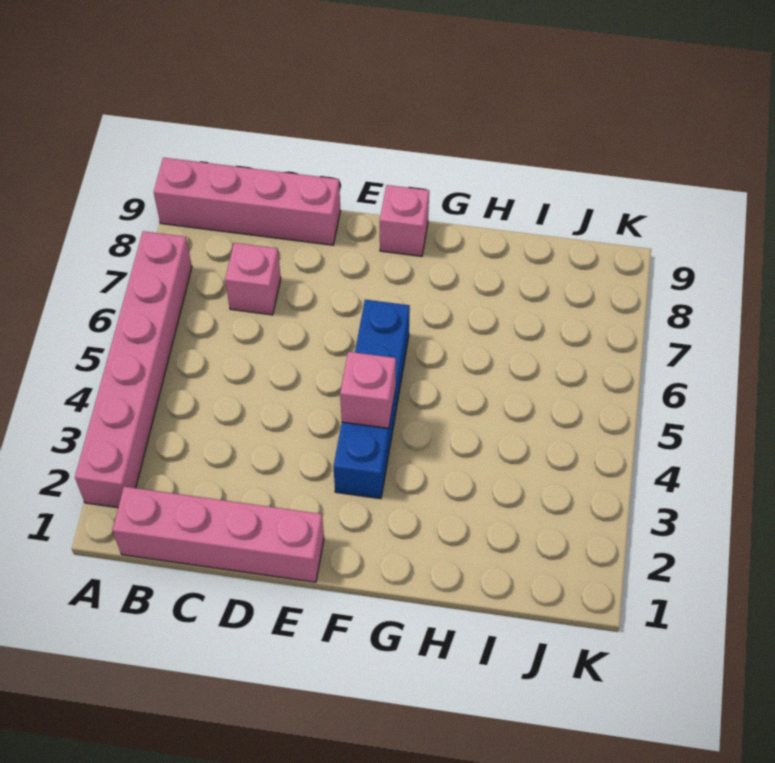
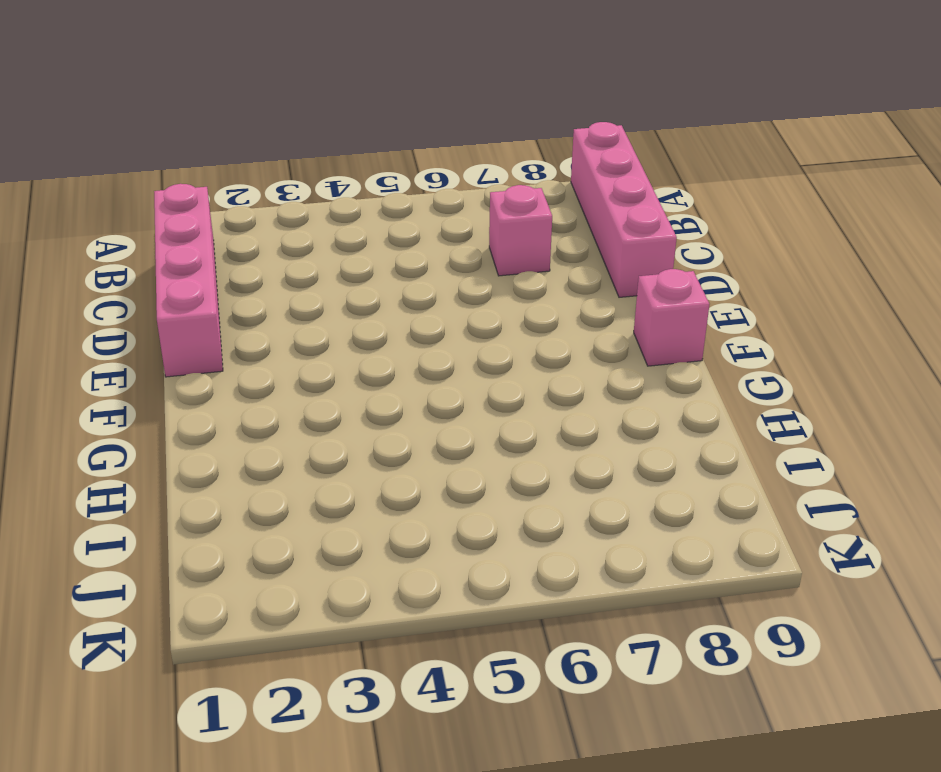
none -> pink 1x6 brick [75,231,192,508]
none -> blue 1x4 brick [333,300,410,499]

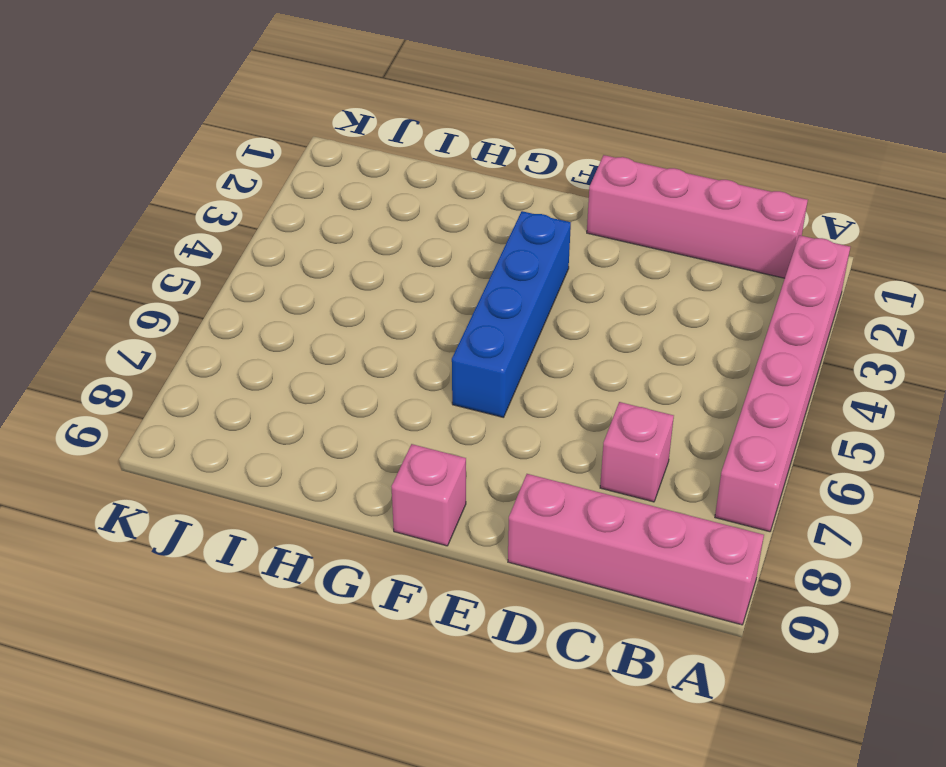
none -> pink 1x1 brick [340,352,396,428]

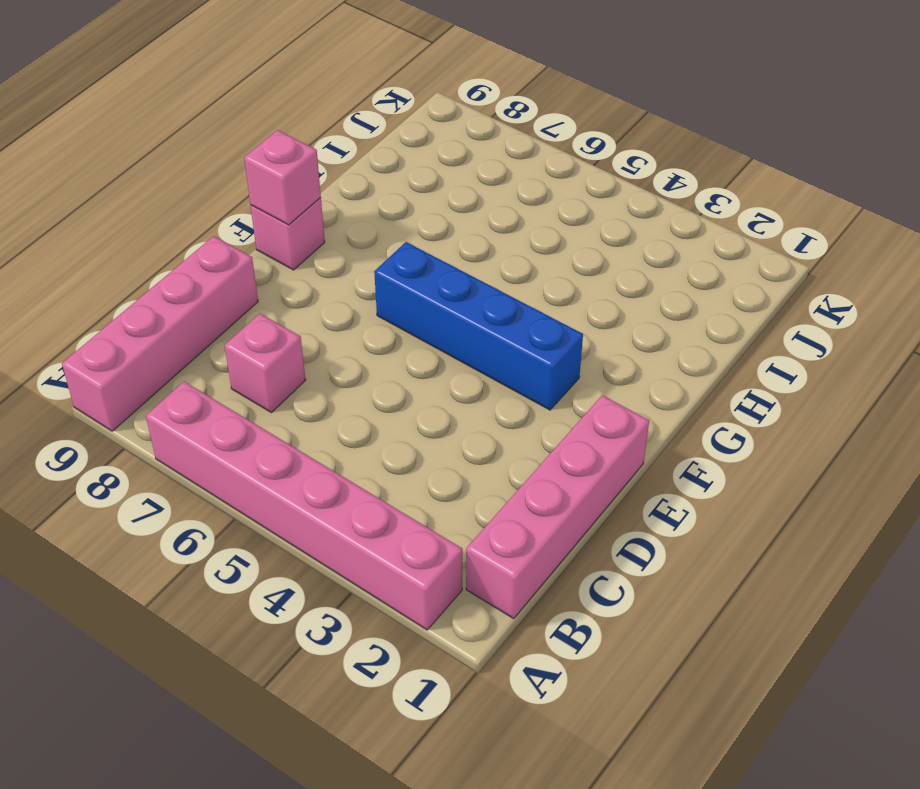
pink 1x1 brick [244,130,321,225] -> pink 1x1 brick moved to [340,352,396,428]

